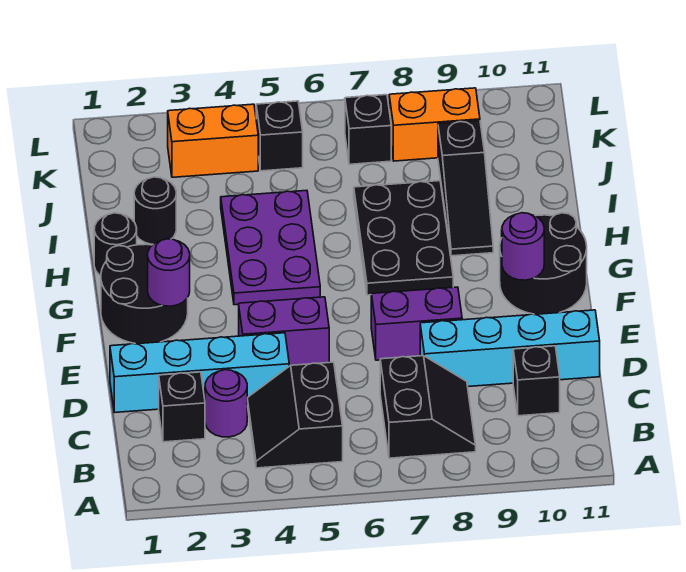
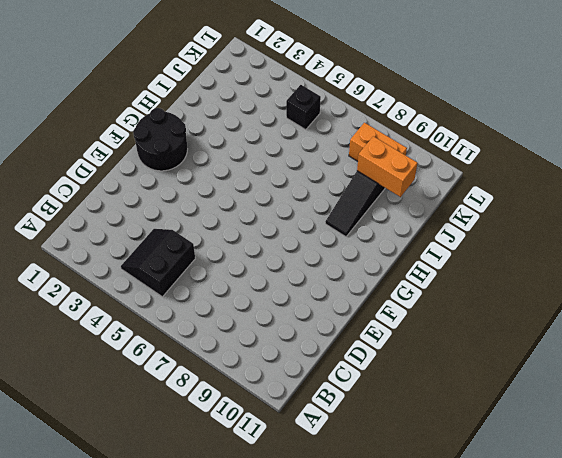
orange 1x2 brick [357,136,417,197] -> orange 1x2 brick moved to [168,104,258,177]
none -> black 2x2 slope [380,356,476,458]
none -> black 1x1 brick [159,372,205,442]
none -> purple 1x1 round brick [205,370,247,437]

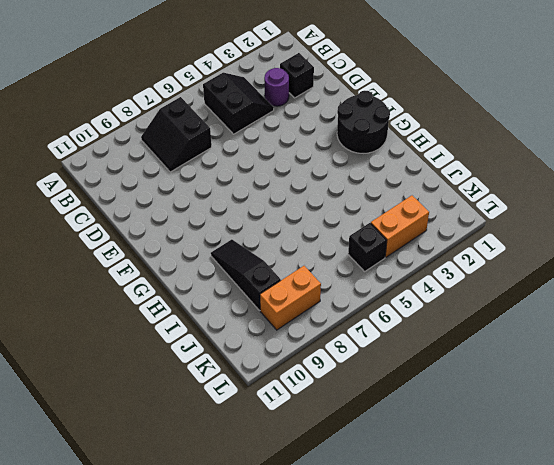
none -> black 1x1 brick [513,346,560,416]
none -> cyan 1x4 brick [110,333,289,413]
none -> cyan 1x4 brick [420,310,600,387]

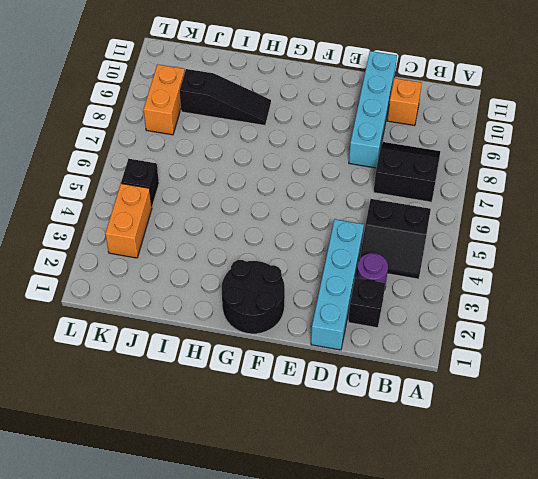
orange 1x1 brick [387,78,422,126] -> black 1x1 brick [513,346,560,416]
none -> purple 1x2 brick [239,297,329,366]
none -> purple 1x2 brick [371,287,462,360]
none -> black 2x2 round brick [500,213,587,314]

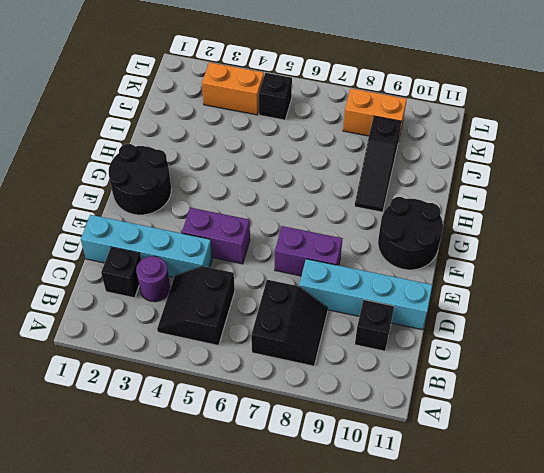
none -> purple 2x3 plate [221,190,320,305]
none -> black 2x3 plate [354,181,453,295]
none -> black 1x1 round brick [94,213,137,276]

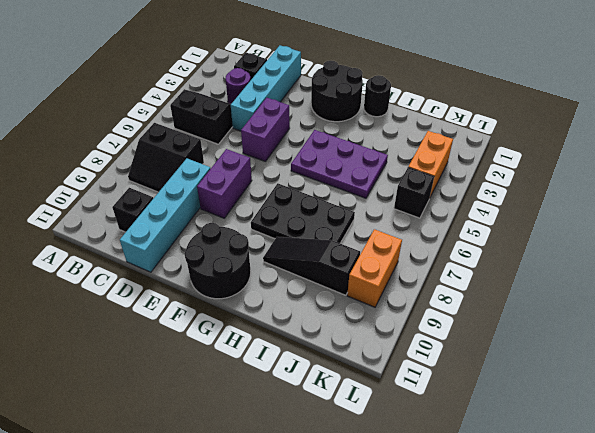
none -> black 1x1 round brick [134,177,176,244]
none -> black 1x1 brick [345,95,391,164]
none -> purple 1x1 round brick [148,239,190,306]

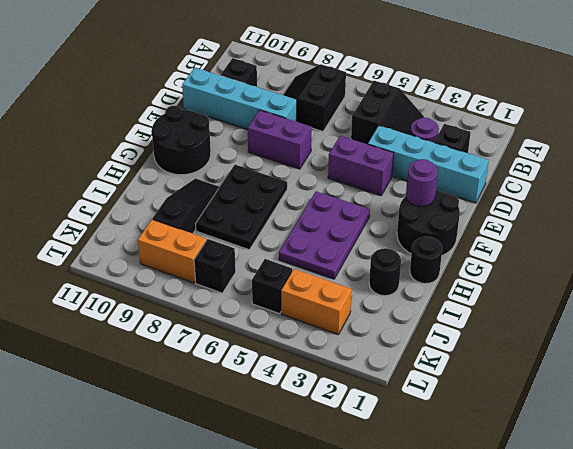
none -> purple 1x1 round brick [502,213,544,280]

